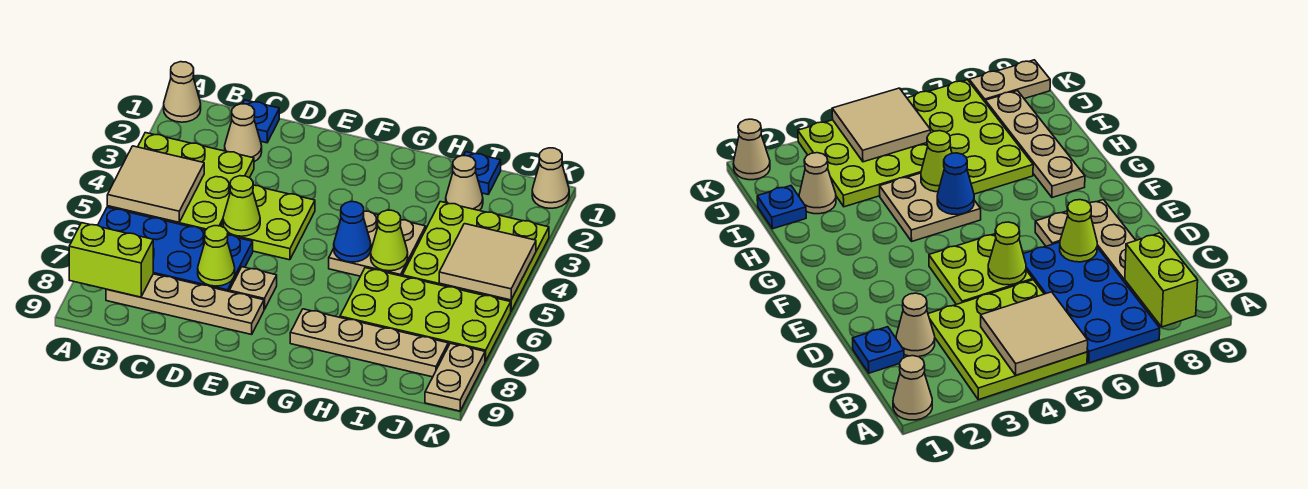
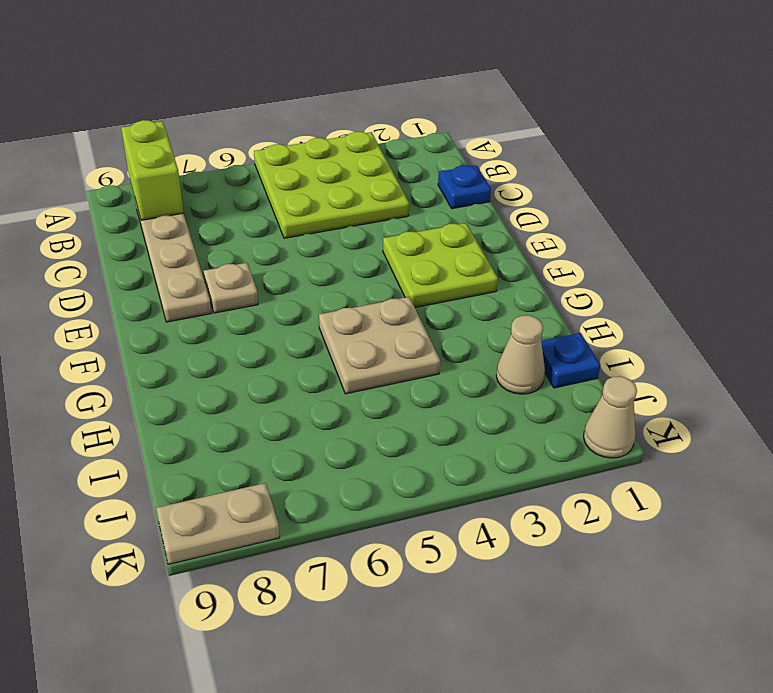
lime 2x2 plate [383,223,498,307] -> lime 2x2 plate moved to [221,185,315,260]
none -> tan 1x1 cone [164,62,201,122]
none -> blue 2x4 plate [98,207,253,291]
none -> tan 1x1 cone [225,104,262,162]

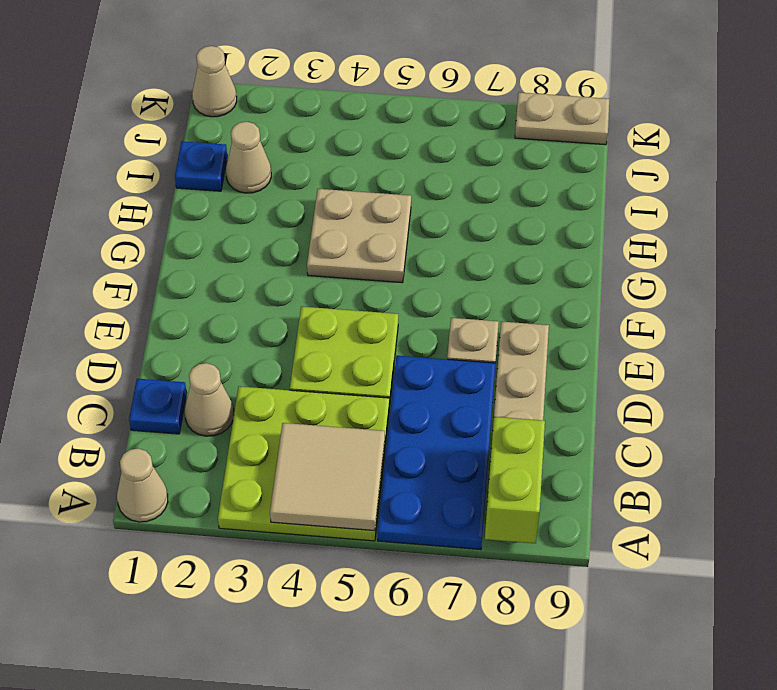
none -> tan 1x4 plate [290,309,448,377]
none -> lime 2x4 plate [340,268,511,361]
none -> lime 3x3 plate [402,202,549,311]

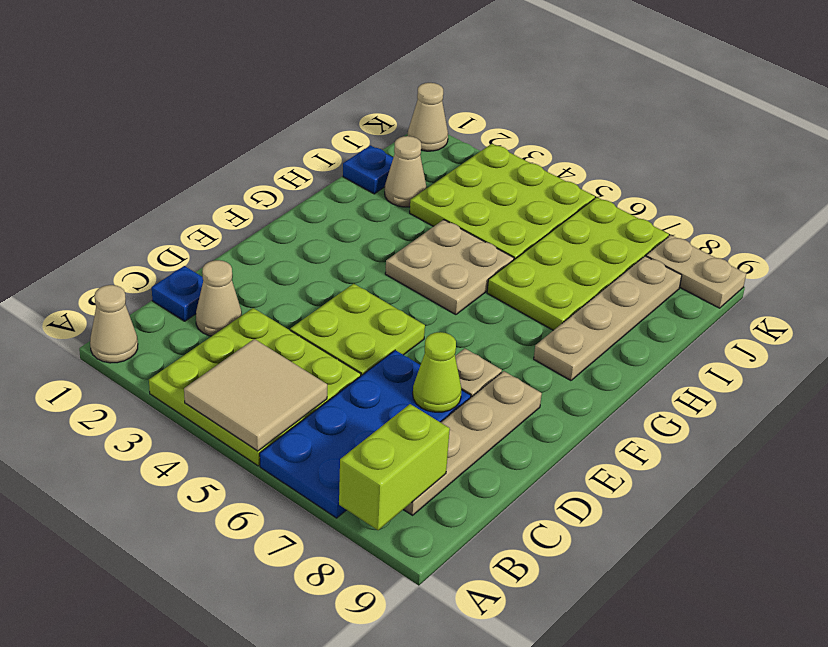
none -> lime 1x1 cone [223,176,260,236]
none -> blue 1x1 cone [334,202,371,262]
none -> lime 1x1 cone [371,210,408,271]

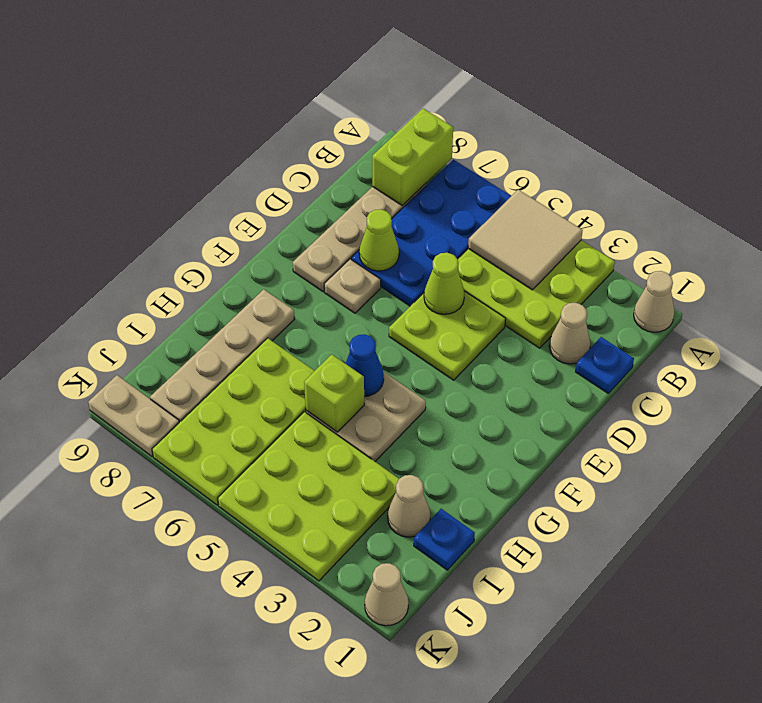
lime 1x1 brick [304,354,364,432] -> lime 1x1 cone [371,210,408,271]
none -> tan 2x2 tile [439,224,536,300]

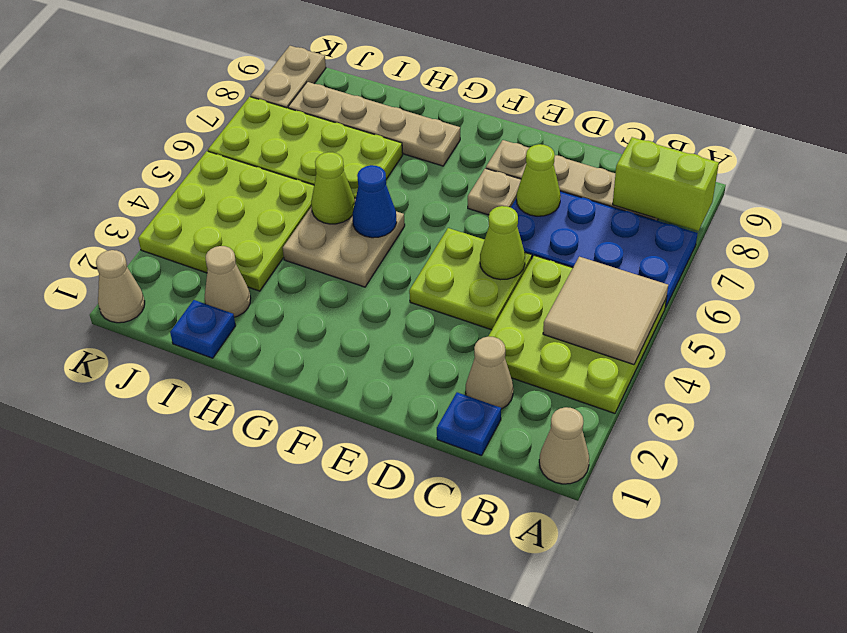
none -> tan 2x2 tile [439,224,536,300]

